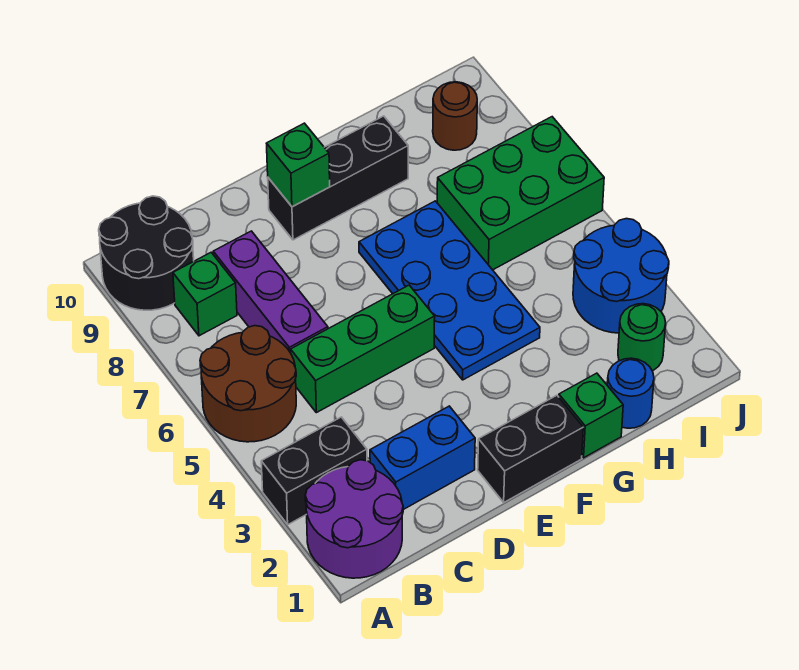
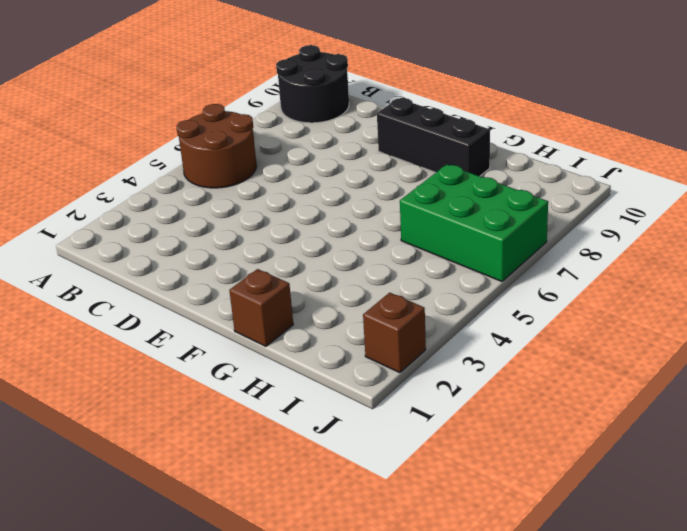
brown 1x1 brick [229,269,293,346] -> green 1x1 brick [559,373,623,458]
brown 1x1 brick [363,293,426,373] -> none
none -> purple 2x2 round brick [305,460,403,578]
none -> black 1x2 brick [261,417,367,524]
none -> green 1x1 brick [173,253,237,336]

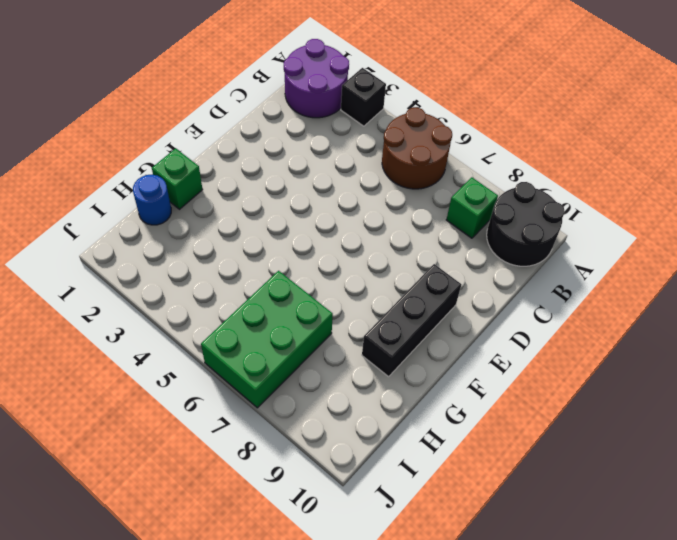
black 1x1 brick [341,68,386,126] -> black 1x2 brick [261,417,367,524]
none -> blue 1x2 brick [370,406,475,510]
none -> green 1x3 brick [291,285,435,413]
none -> purple 1x3 brick [213,231,328,353]

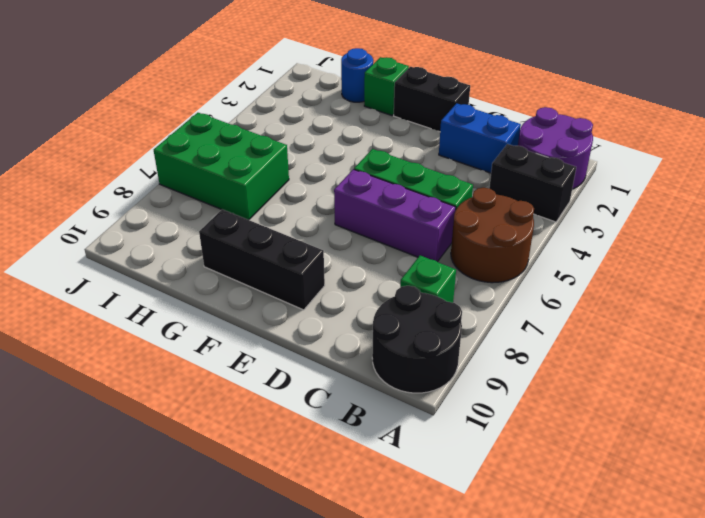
purple 1x3 brick [334,169,456,262] -> purple 1x3 brick turned to [213,231,328,353]
none -> blue 2x4 plate [359,201,540,380]
none -> green 1x1 round brick [618,304,666,371]
none -> blue 2x2 round brick [573,219,669,333]

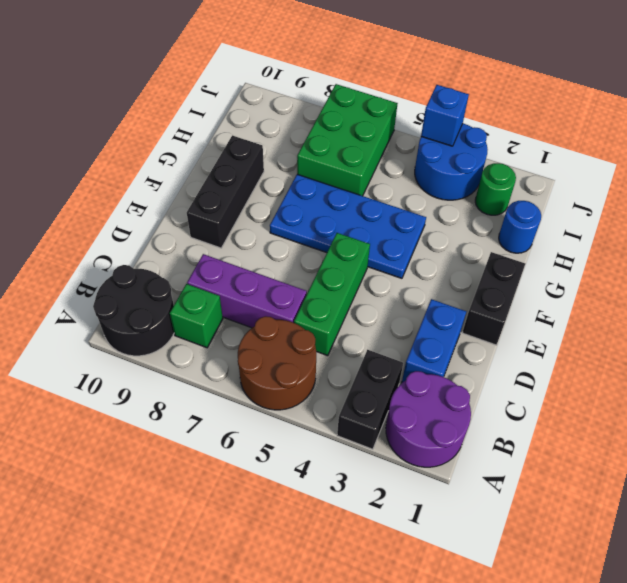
blue 1x1 brick [421,85,469,146] -> none
none -> green 1x1 brick [559,373,623,458]
none -> brown 1x1 round brick [433,82,477,150]
none -> green 1x1 brick [266,123,330,207]

